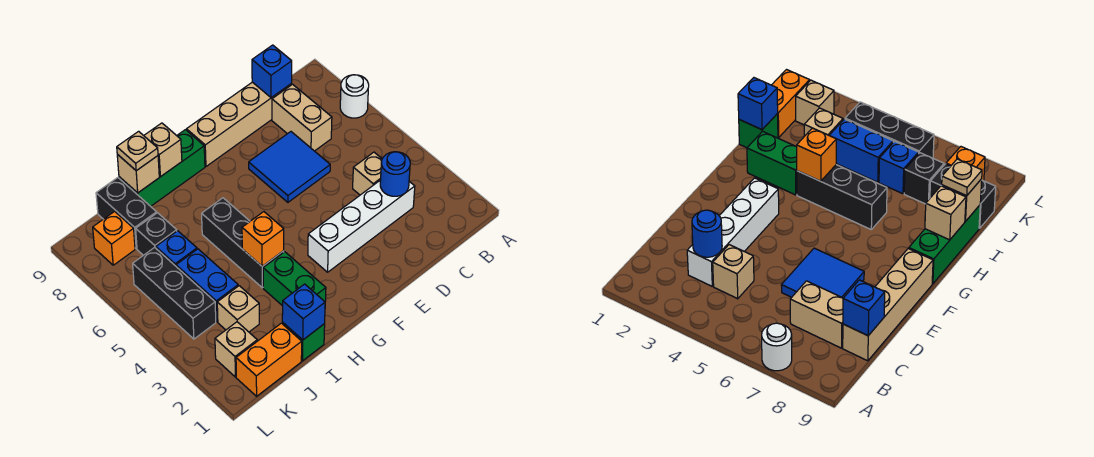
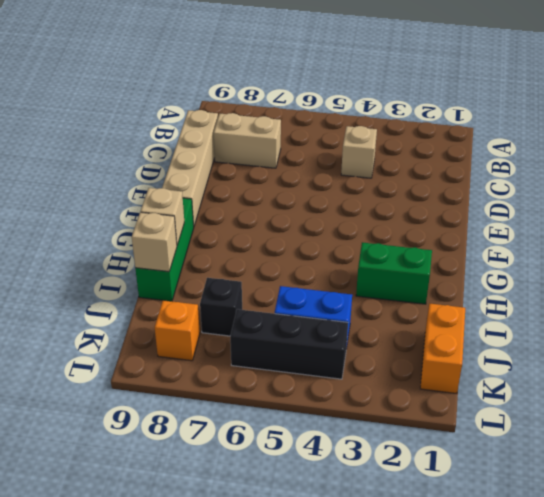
none -> white 1x1 round brick [340,75,369,118]
none -> white 1x4 brick [308,180,415,272]
none -> blue 2x2 tile [249,132,330,202]

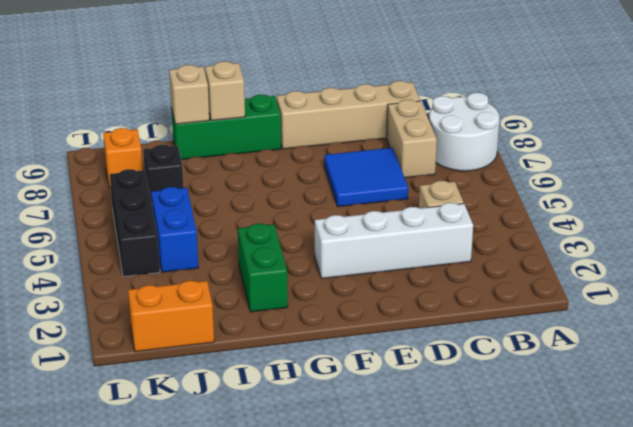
white 2x2 round brick [429,93,500,171] -> white 1x1 round brick [340,75,369,118]
none -> black 1x3 brick [202,198,284,288]
none -> green 1x1 brick [282,323,325,361]
none -> tan 1x1 brick [217,286,259,332]

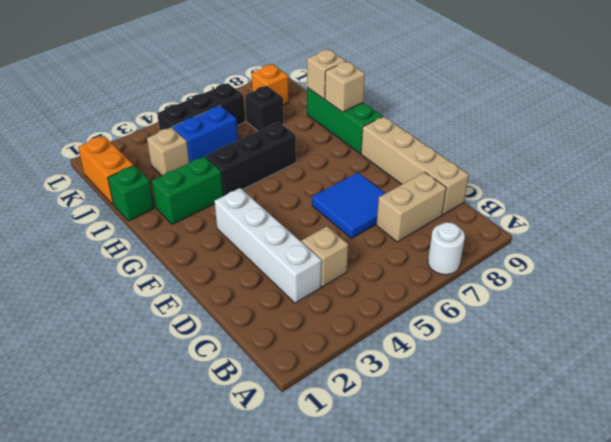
none -> blue 1x1 brick [156,231,197,266]
none -> black 1x2 brick [96,178,157,249]
none -> tan 1x1 brick [215,322,257,377]

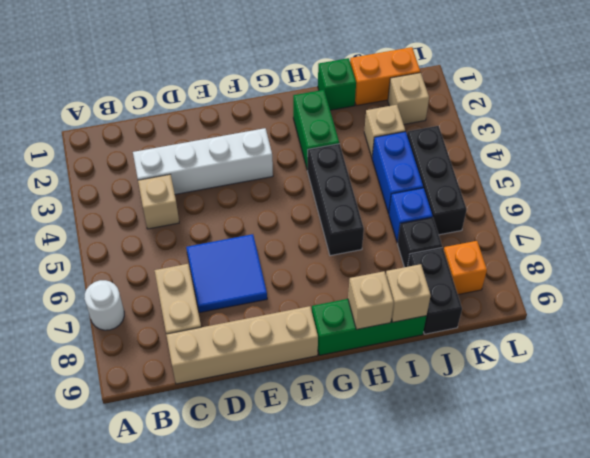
none -> blue 1x1 round brick [380,152,410,196]
none -> blue 1x1 brick [252,45,292,98]
none -> orange 1x1 brick [242,212,284,266]

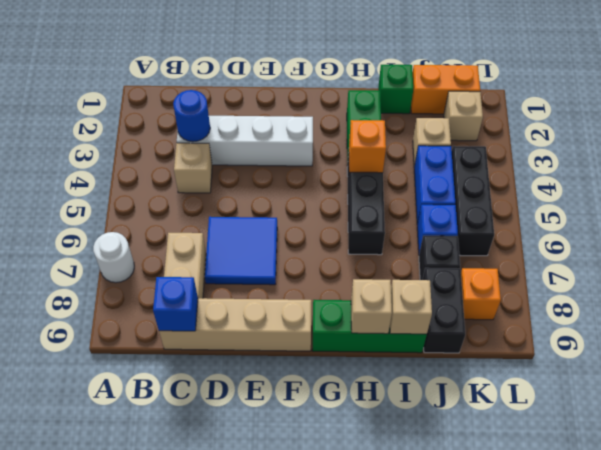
none -> blue 1x1 brick [282,284,325,340]
none -> tan 1x1 plate [117,131,158,171]

